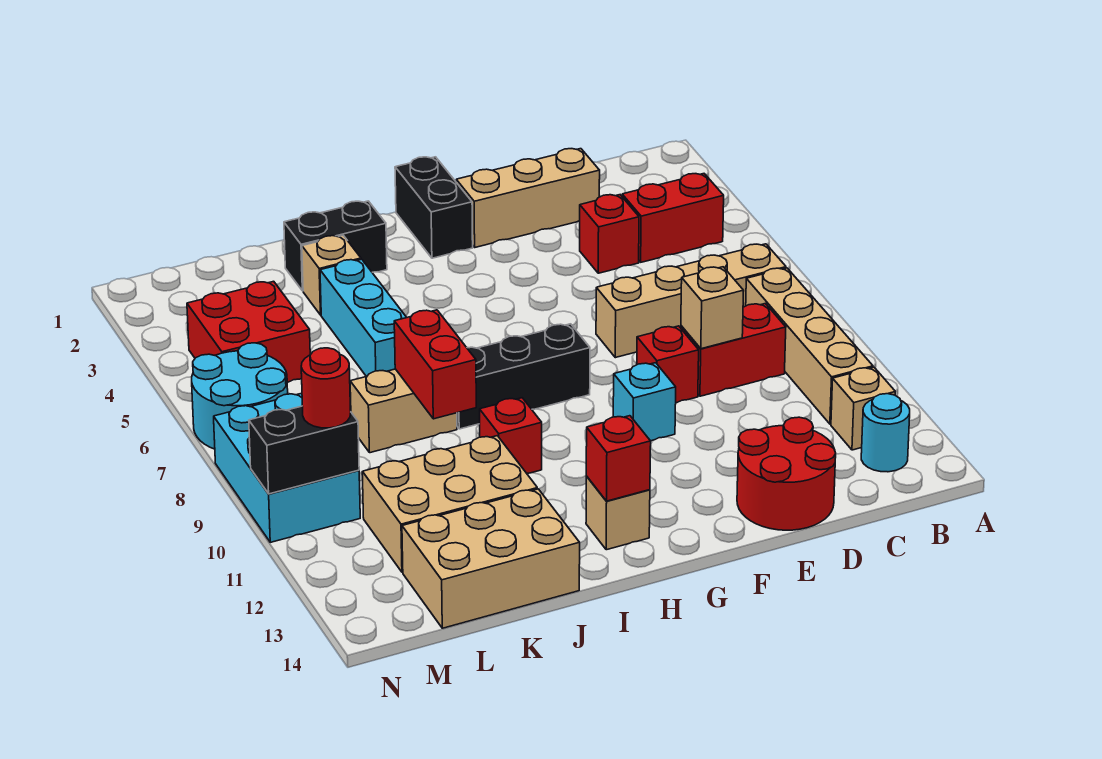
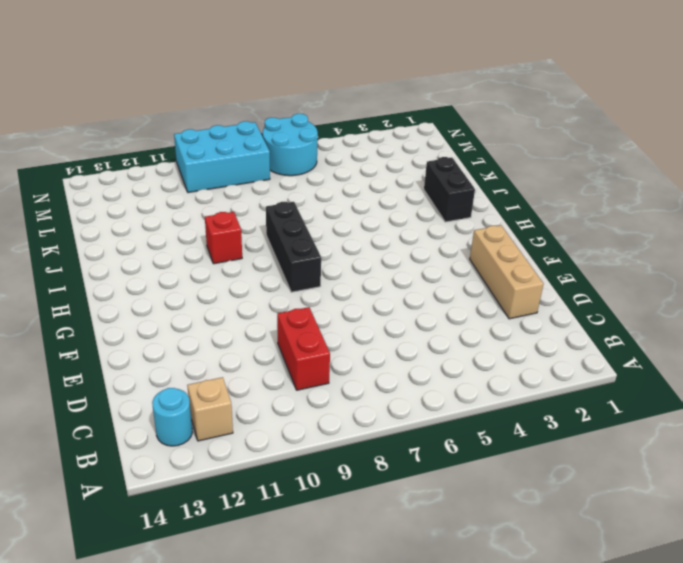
none -> red 1x2 brick [622,174,724,262]
none -> tan 1x4 brick [596,244,786,358]
none -> tan 1x4 brick [746,268,873,424]

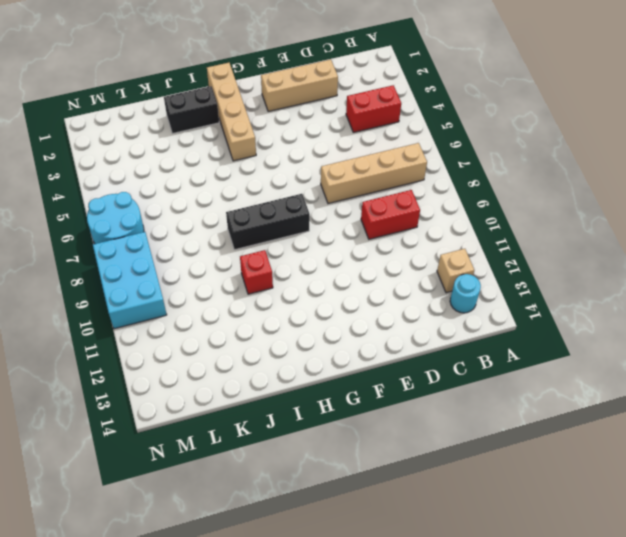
tan 1x4 brick [207,63,256,161] -> tan 1x4 brick moved to [746,268,873,424]
none -> red 1x1 brick [580,195,639,273]
none -> red 2x2 round brick [737,417,836,530]
none -> red 1x1 brick [637,326,699,403]

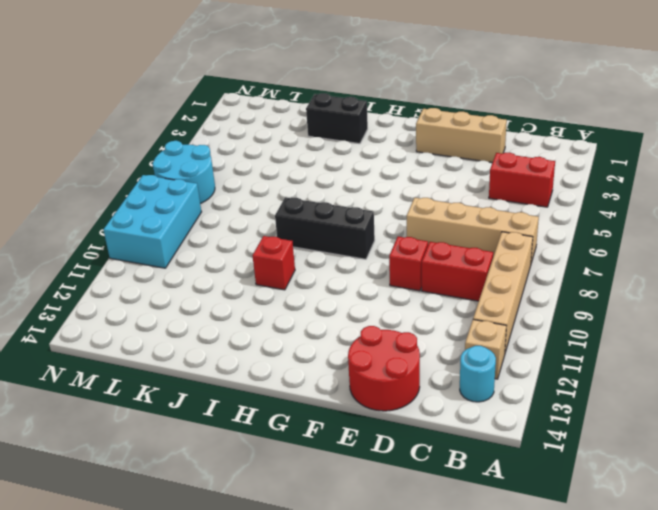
none -> red 1x1 brick [580,195,639,273]
none -> cyan 1x1 brick [613,363,676,441]
none -> black 1x2 brick [395,157,473,258]

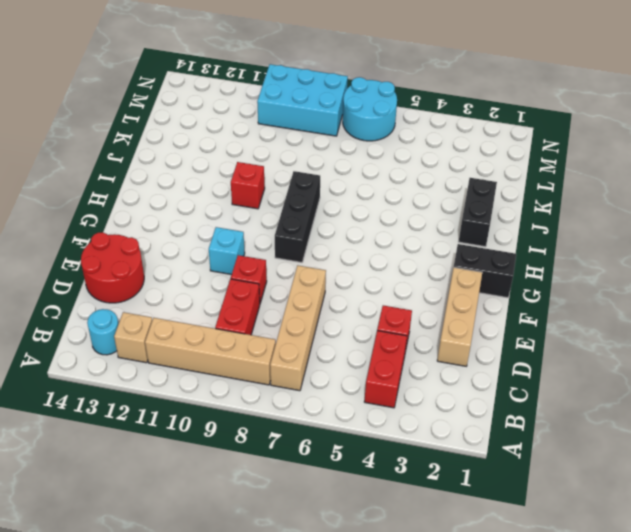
none -> tan 1x1 brick [586,476,650,550]
none -> tan 1x1 brick [302,235,361,315]
none -> cyan 1x3 brick [320,259,407,377]

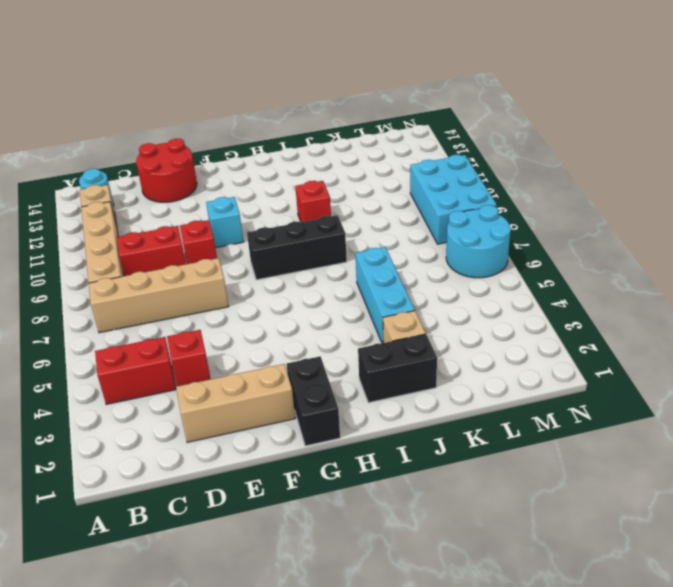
none -> tan 1x1 brick [586,476,650,550]
none -> tan 1x2 brick [350,369,457,453]
none -> tan 2x3 brick [362,436,537,572]

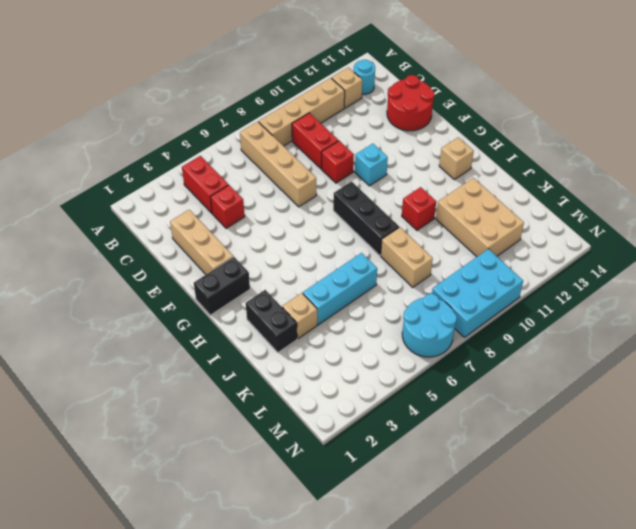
none -> tan 2x3 brick [402,489,580,628]
none -> red 2x2 brick [187,281,310,383]
none -> tan 1x1 brick [681,267,744,349]

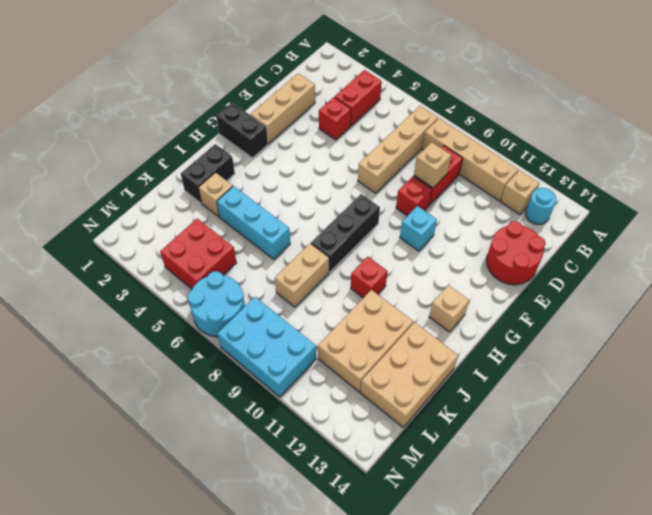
none -> red 1x1 brick [586,416,651,501]
none -> red 1x2 brick [394,310,476,419]
none -> black 1x2 brick [249,406,359,494]

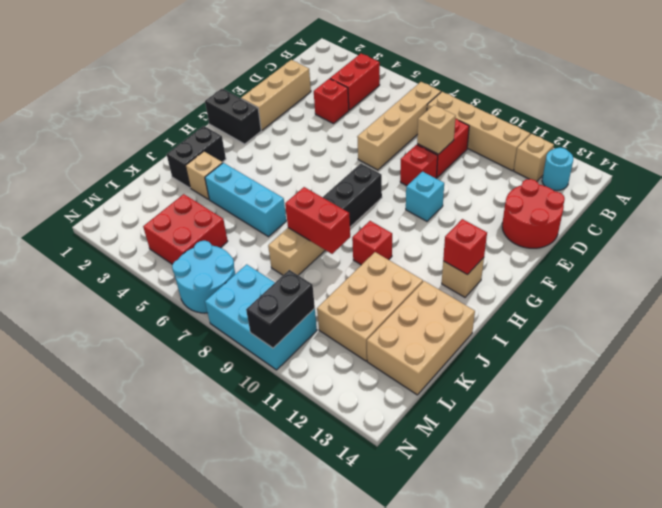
none -> red 1x1 round brick [301,348,351,428]

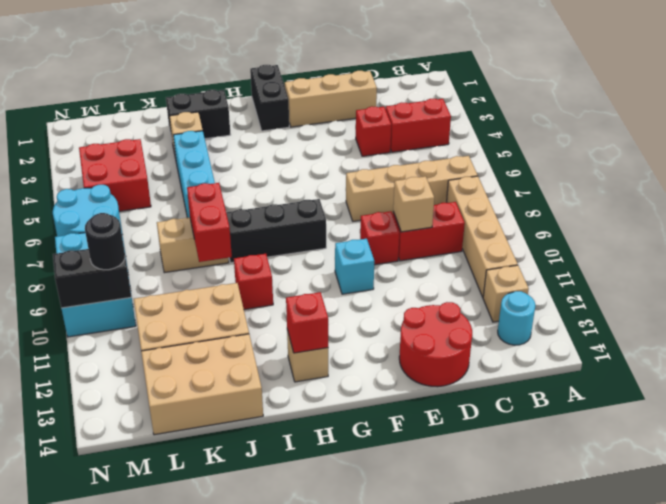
black 1x1 round brick [85,213,125,270] -> red 1x1 round brick [301,348,351,428]

